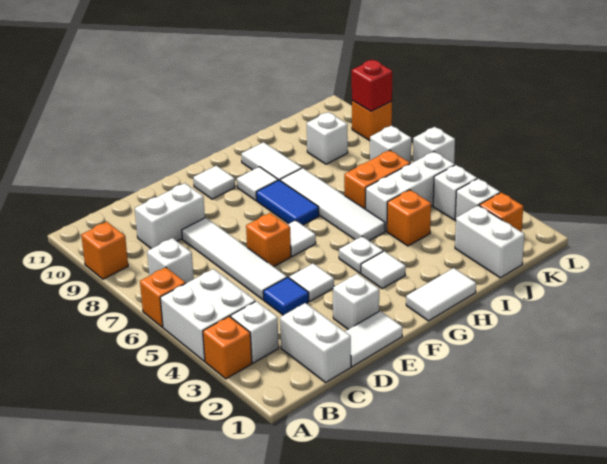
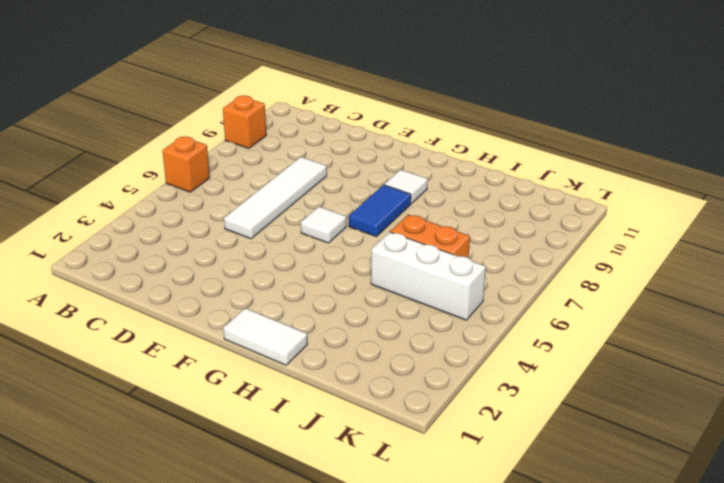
none -> orange 1x1 brick [203,316,252,379]
none -> white 2x2 brick [160,269,255,361]
none -> white 1x1 brick [231,301,279,363]
none -> white 1x1 brick [147,238,194,283]

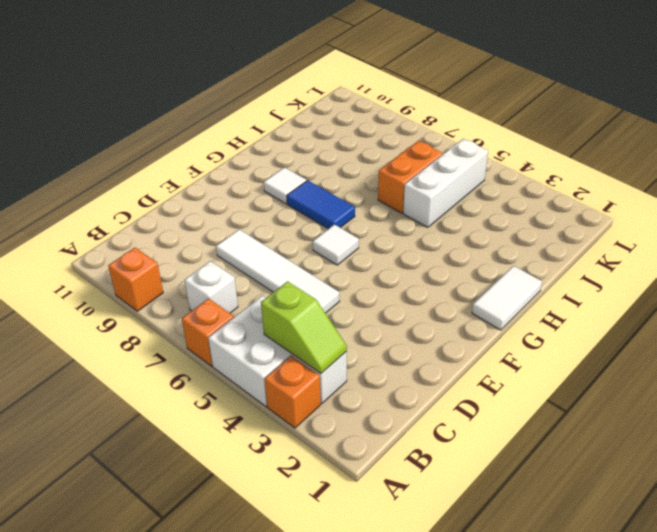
lime 1x2 slope [261,281,347,373] -> none
none -> white 1x2 brick [280,303,351,382]
none -> white 1x2 brick [135,183,205,249]
none -> white 1x2 tile [345,311,403,367]
none -> blue 1x1 tile [263,277,309,315]

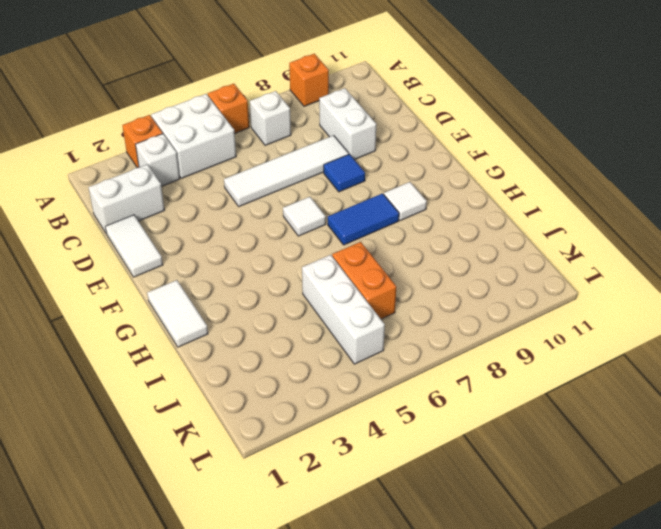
blue 1x1 tile [324,154,365,192] -> blue 1x1 tile moved to [263,277,309,315]
none -> white 1x1 brick [333,274,379,329]
none -> white 1x1 tile [289,263,334,301]
none -> orange 1x1 brick [246,213,291,267]
none -> white 1x1 tile [193,166,235,199]

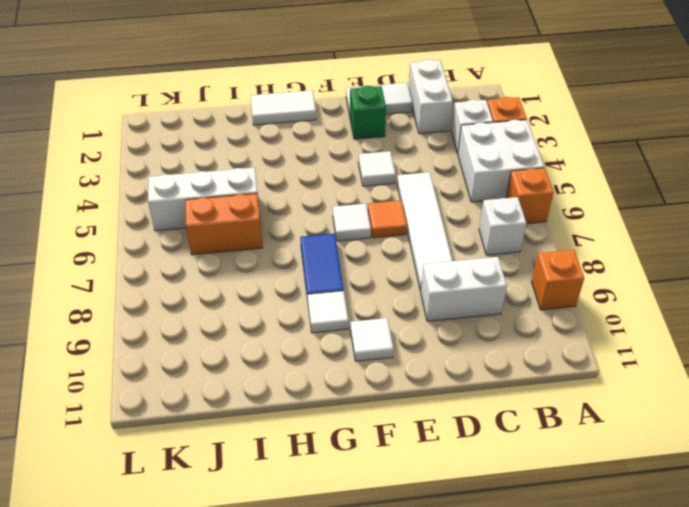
green 1x1 brick [350,86,386,139] -> white 1x1 brick [333,274,379,329]
orange 1x1 tile [368,200,407,238] -> orange 1x1 brick [246,213,291,267]
none -> blue 1x1 tile [263,277,309,315]
none -> white 1x1 tile [361,251,406,289]
none -> white 1x1 plate [339,236,383,273]
none -> white 1x4 tile [280,168,385,241]

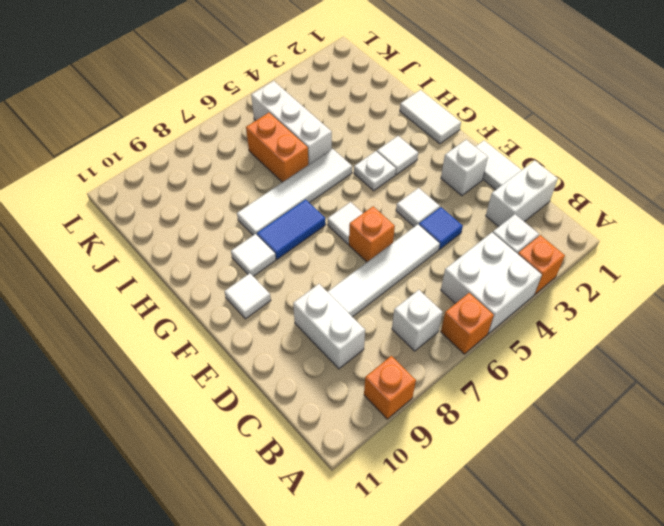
none -> white 1x2 tile [241,142,302,180]
none -> orange 1x1 brick [387,190,431,246]
none -> white 1x2 brick [455,205,524,278]
none -> white 1x1 brick [307,112,348,164]

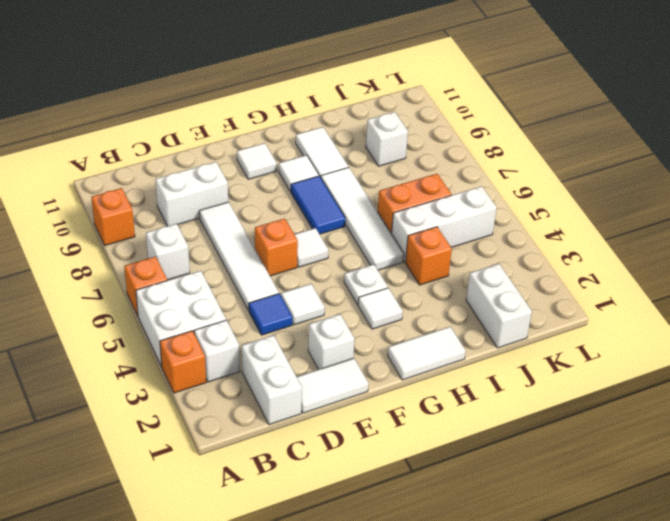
none -> orange 1x1 brick [479,192,523,232]
none -> white 1x1 brick [455,178,500,221]
none -> white 1x1 brick [433,165,477,220]
none -> white 1x1 brick [370,126,411,164]

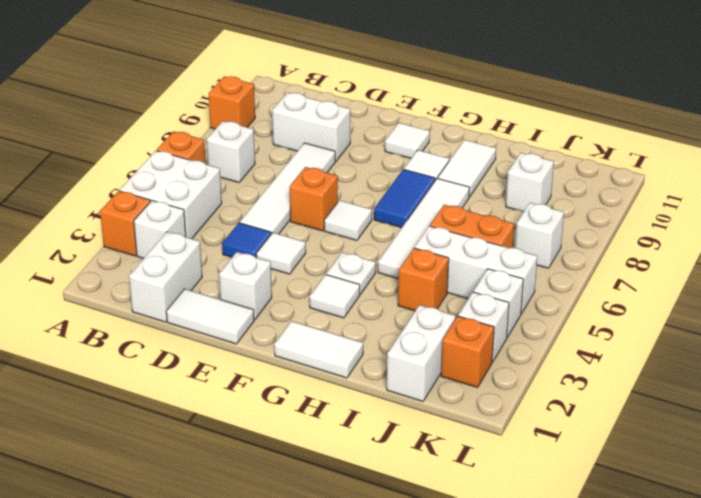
none -> white 1x1 brick [413,127,455,163]
none -> orange 1x1 brick [352,100,392,141]
none -> red 1x1 brick [352,60,392,111]

